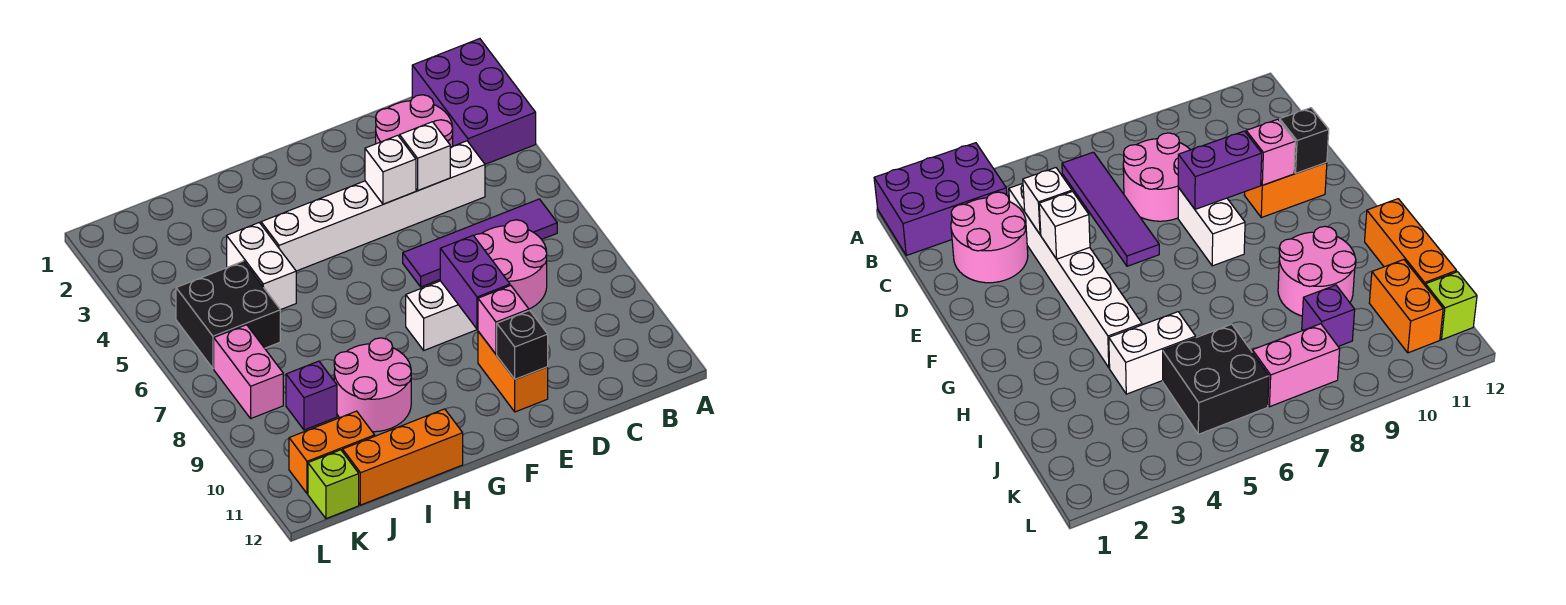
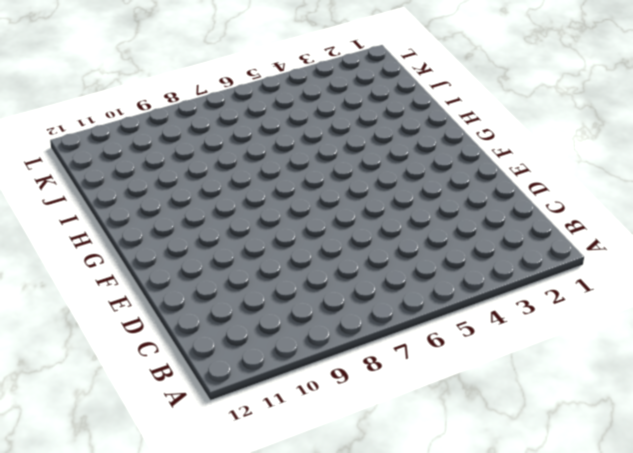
none -> purple 2x3 brick [412,39,536,164]
none -> purple 1x4 tile [403,199,557,287]
none -> pink 2x2 round brick [376,95,453,147]

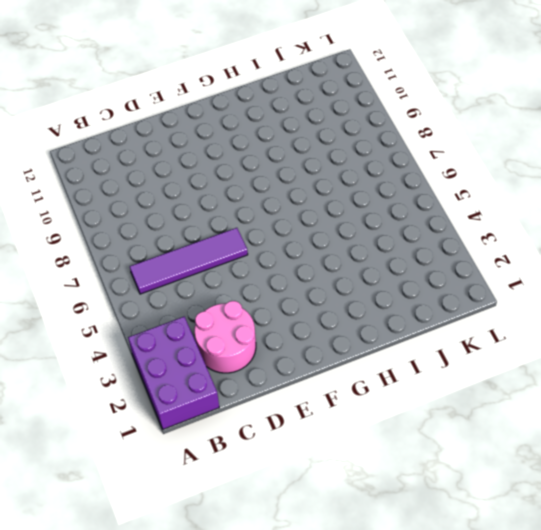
none -> white 1x6 brick [261,141,485,271]
none -> pink 2x2 round brick [474,220,547,309]
none -> white 1x2 brick [406,281,477,350]

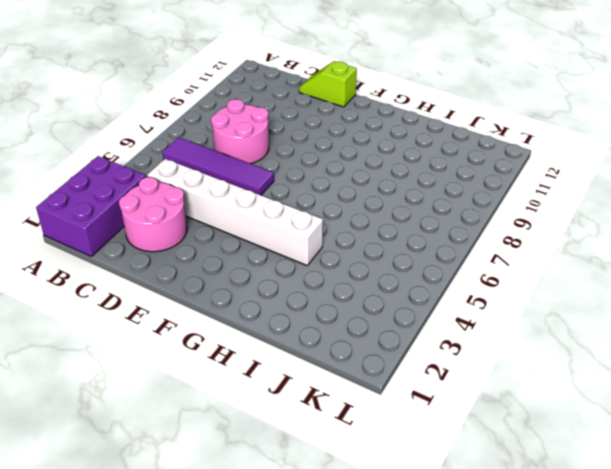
lime 1x2 slope [299,61,357,107] -> none
none -> white 1x2 brick [406,281,477,350]
none -> orange 1x2 brick [478,331,548,412]
none -> pink 2x2 round brick [334,338,411,432]

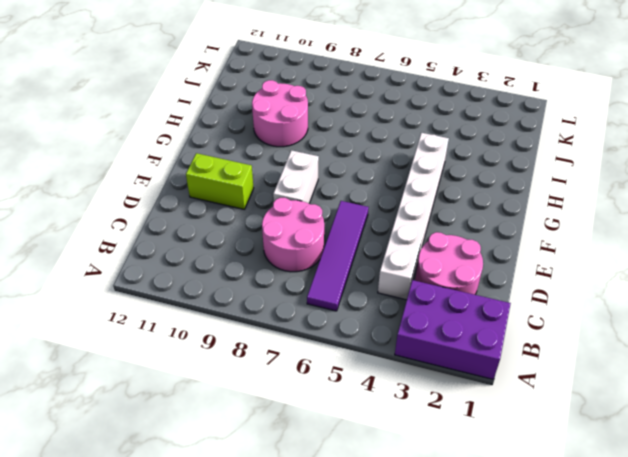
lime 1x2 brick [186,153,254,209] -> orange 1x2 brick [478,331,548,412]
none -> orange 1x3 brick [343,409,463,505]
none -> white 1x2 brick [227,223,296,310]
none -> black 2x2 brick [176,261,280,369]

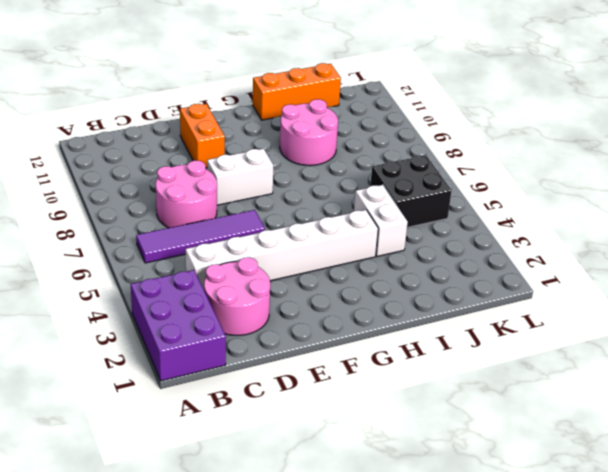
none -> purple 1x1 brick [286,361,337,430]
none -> orange 1x2 brick [289,411,375,494]
none -> pink 1x2 brick [214,325,283,418]

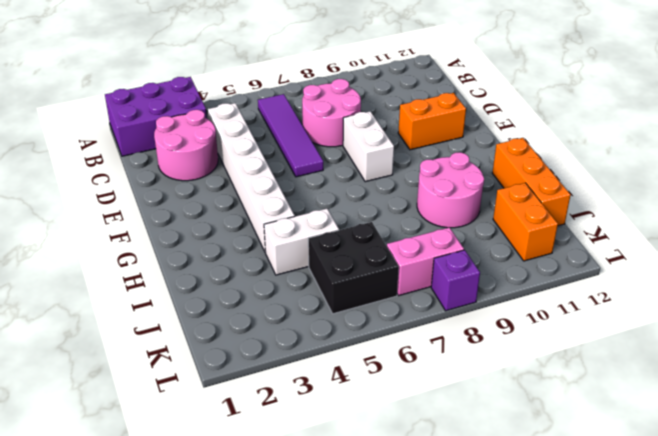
purple 1x1 brick [431,250,480,311] -> purple 1x1 brick moved to [286,361,337,430]
none -> lime 1x1 brick [308,450,359,519]
none -> white 1x1 brick [400,122,450,191]
none -> white 1x1 brick [365,135,416,204]

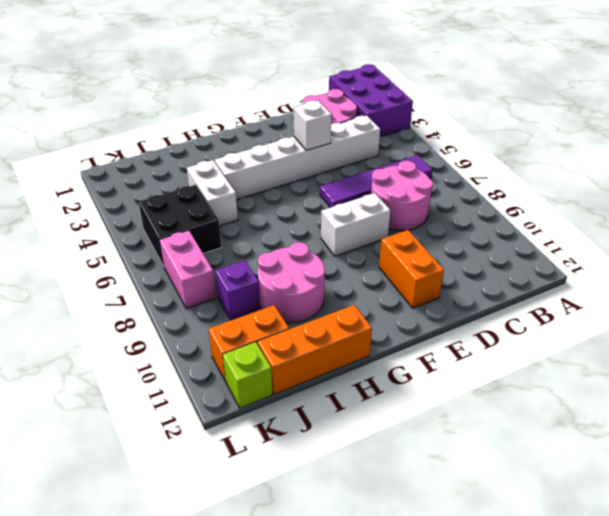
none -> white 1x1 brick [400,122,450,191]
none -> purple 1x2 brick [440,236,510,329]
none -> pink 1x1 brick [478,286,529,354]

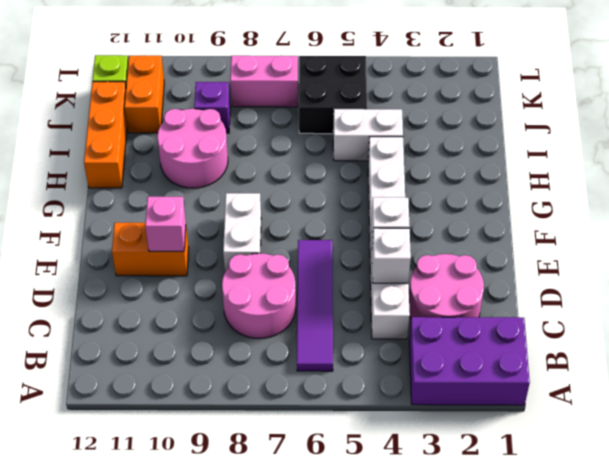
none -> purple 1x2 brick [440,236,510,329]
none -> black 1x1 brick [497,310,548,379]

